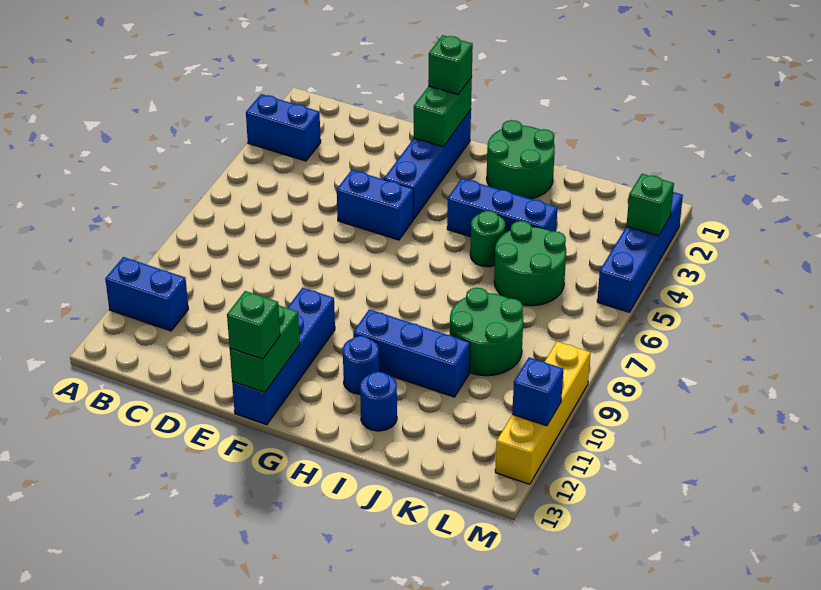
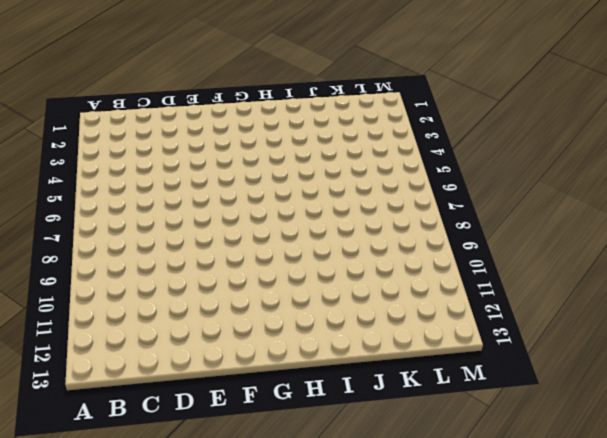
none -> blue 1x2 brick [246,94,321,161]
none -> blue 1x2 brick [105,257,188,331]
none -> blue 1x2 brick [337,170,413,240]

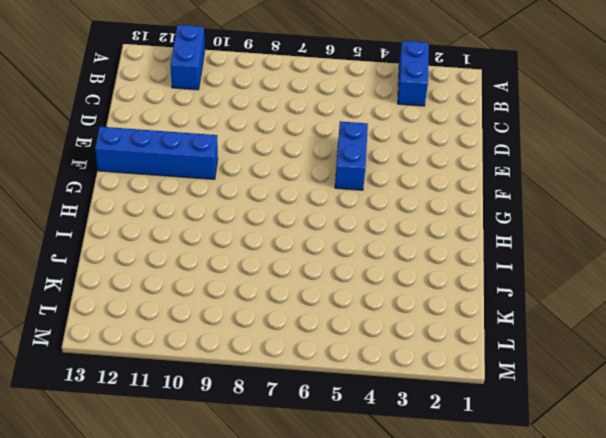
none -> blue 1x4 brick [384,110,471,219]
none -> green 2x2 round brick [487,120,555,199]
none -> blue 1x3 brick [447,178,557,237]

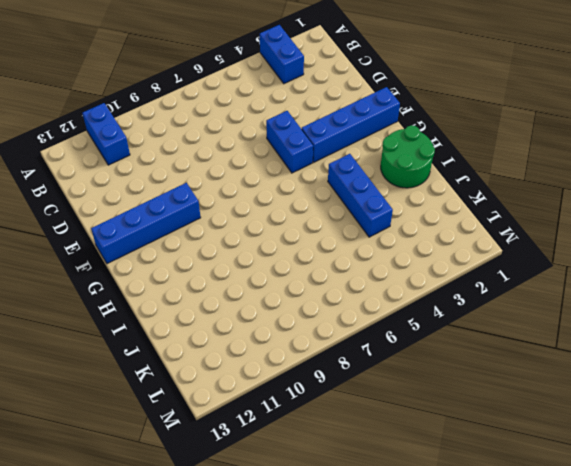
none -> blue 1x3 brick [353,309,470,397]
none -> blue 1x1 round brick [343,336,379,394]
none -> green 1x1 round brick [470,211,505,267]

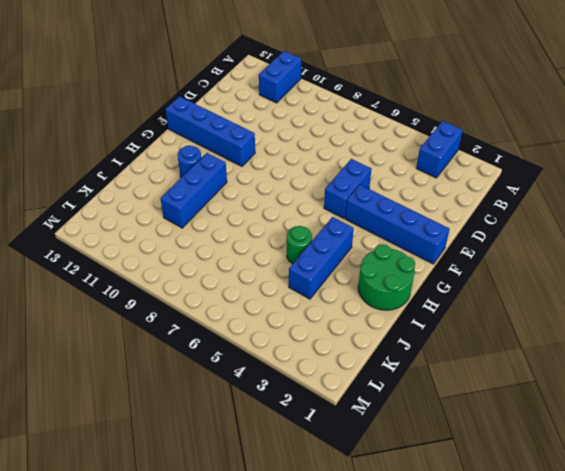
none -> blue 1x1 round brick [360,372,397,431]
none -> green 2x2 round brick [494,221,566,306]
none -> green 2x2 round brick [450,288,523,376]

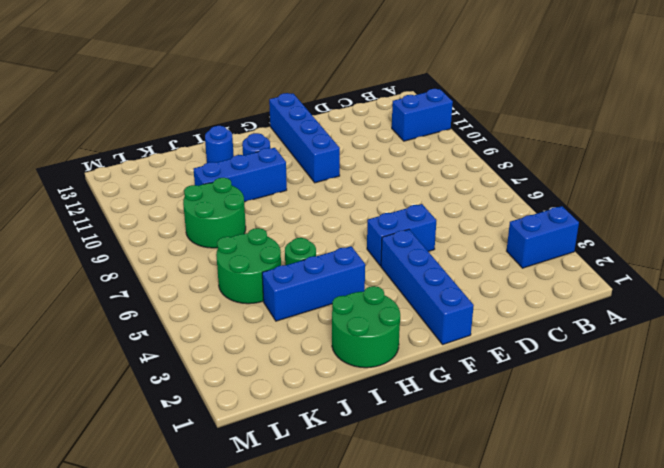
none -> blue 1x4 brick [597,192,683,312]
none -> yellow 1x4 brick [495,342,590,484]
none -> green 1x2 brick [414,77,472,147]

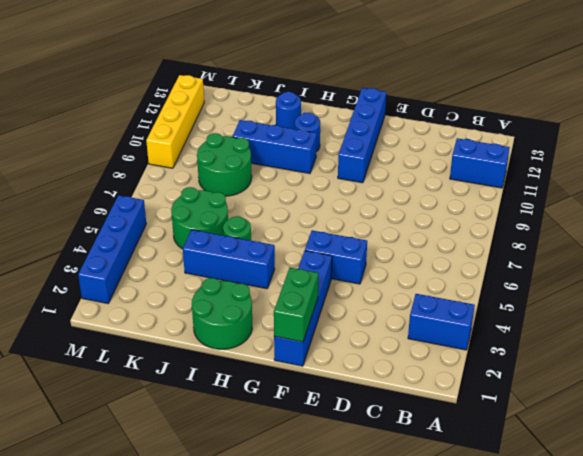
none -> green 1x2 brick [230,305,300,393]
none -> green 1x1 brick [626,174,674,236]
none -> blue 1x1 brick [512,357,563,426]

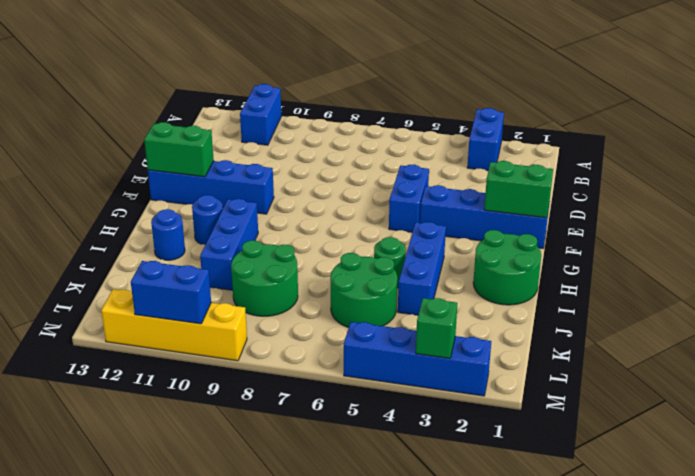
blue 1x2 brick [131,261,211,324] -> blue 1x1 brick [512,357,563,426]
none -> green 1x1 brick [428,35,473,94]
none -> green 1x1 brick [227,291,280,359]

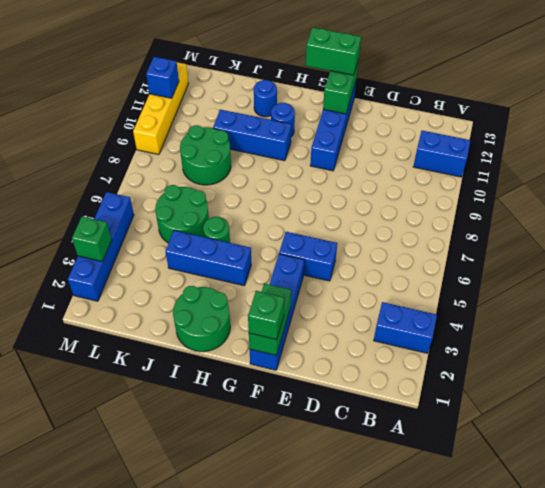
green 1x2 brick [306,27,361,75] -> green 1x1 brick [227,291,280,359]

